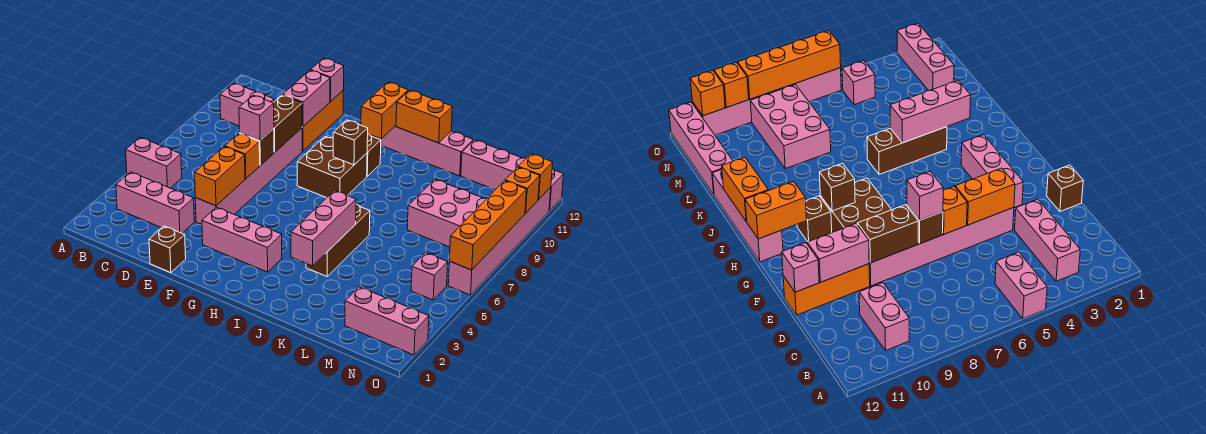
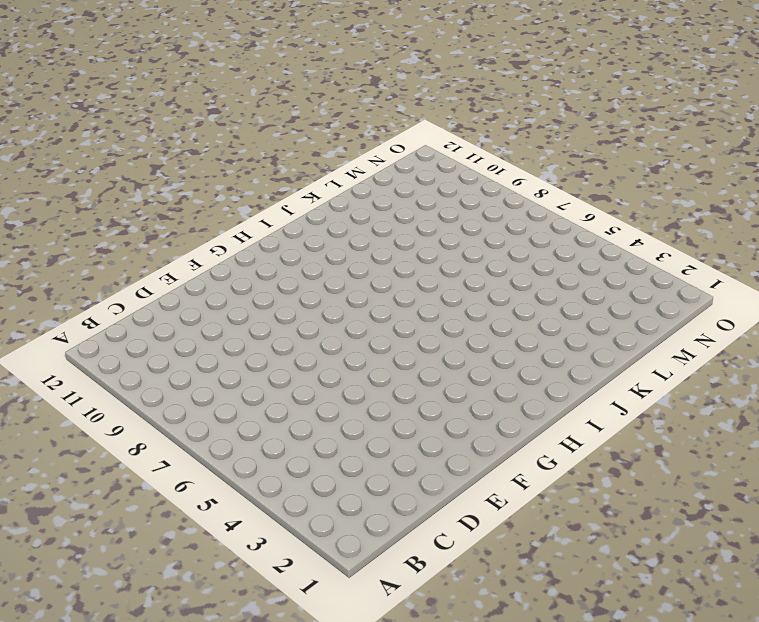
none -> pink 1x2 brick [126,137,182,188]
none -> pink 1x3 brick [116,172,194,233]
none -> pink 1x2 brick [220,83,274,126]
none -> brown 1x1 brick [149,226,186,273]

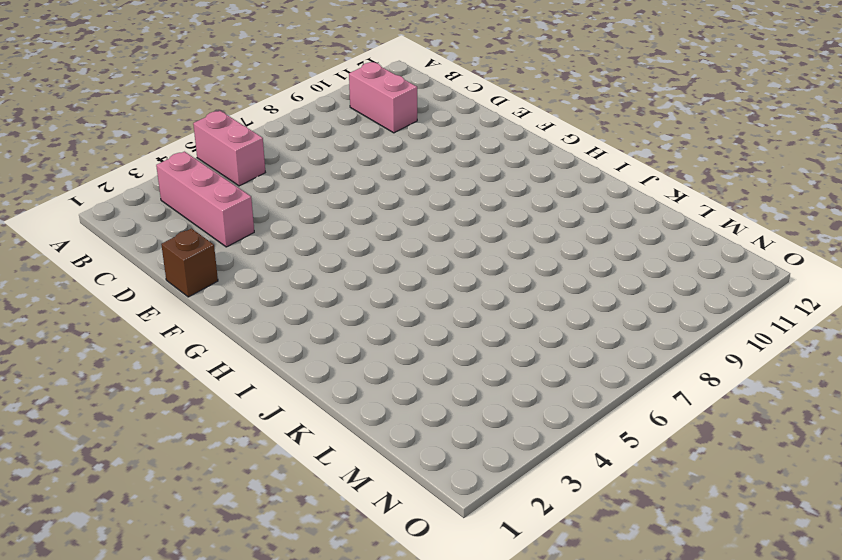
none -> pink 1x6 brick [195,128,302,224]
none -> orange 1x3 brick [302,90,344,151]
none -> pink 1x3 brick [202,207,282,272]
none -> brown 2x2 brick [297,137,367,198]

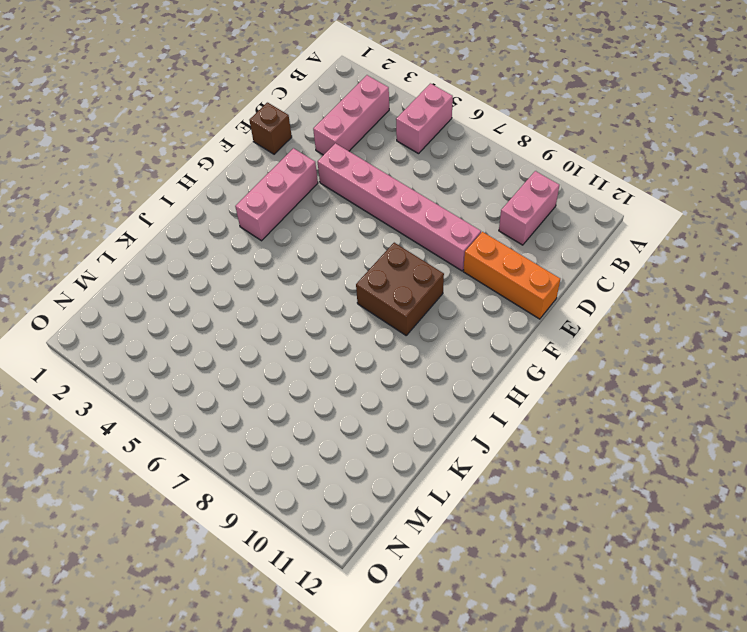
none -> brown 1x1 brick [367,134,381,176]
none -> pink 1x4 brick [374,126,473,176]
none -> brown 1x3 brick [306,204,370,276]
none -> pink 2x3 brick [407,179,486,247]

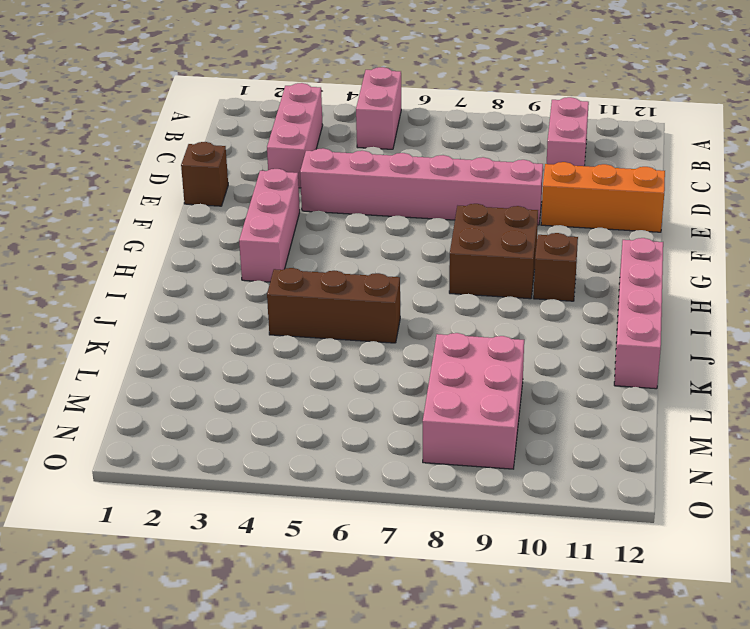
none -> pink 1x4 brick [461,140,563,211]
none -> pink 1x3 brick [345,287,429,355]
none -> pink 1x1 brick [411,253,448,300]
none -> pink 1x6 brick [448,187,551,295]

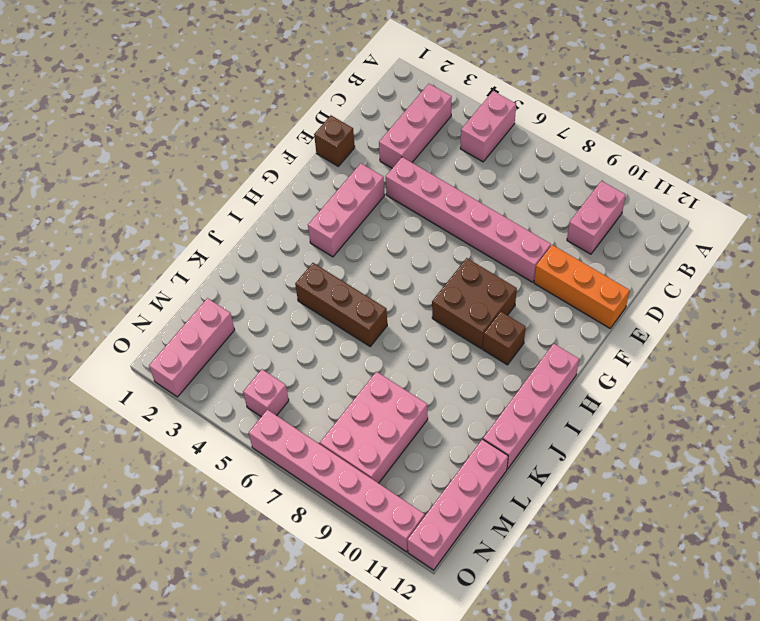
none -> orange 1x2 brick [195,146,245,206]
none -> orange 1x1 brick [225,134,260,179]
none -> brown 1x1 brick [239,129,274,165]
none -> brown 1x2 brick [273,95,302,152]

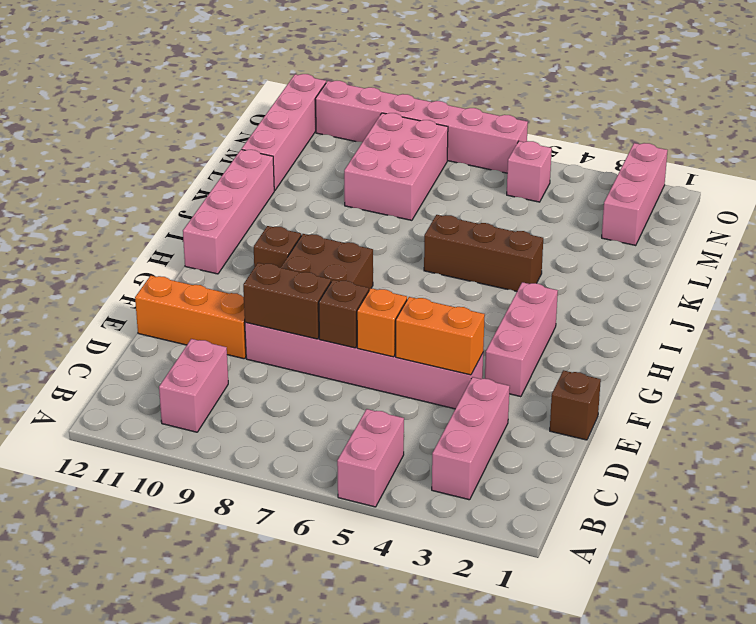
none -> pink 1x2 brick [283,70,330,127]
none -> pink 1x1 brick [311,58,344,101]
none -> brown 1x1 brick [333,120,368,165]
none -> orange 1x2 brick [361,82,408,139]

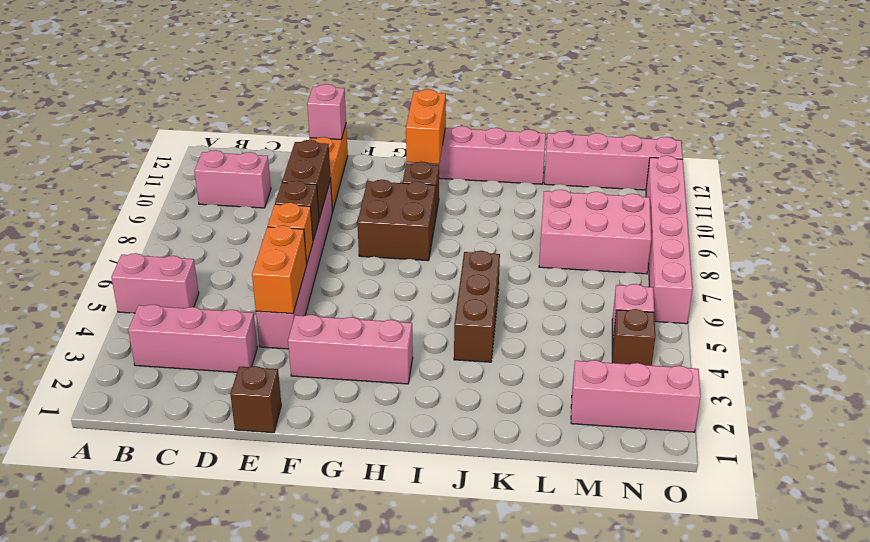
brown 1x1 brick [612,309,655,366] -> brown 1x1 brick moved to [333,120,368,165]
none -> pink 1x2 brick [283,70,330,127]
none -> orange 1x2 brick [396,90,452,143]
none -> pink 1x3 brick [291,191,356,266]
none -> orange 1x4 brick [449,181,527,270]

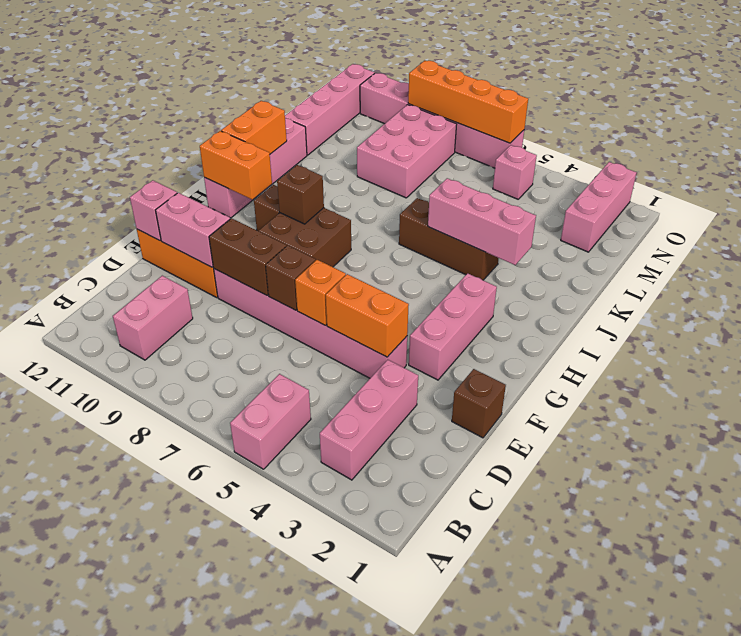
none -> orange 1x1 brick [505,167,540,213]
none -> orange 1x1 brick [518,154,553,199]
none -> pink 1x1 brick [239,95,274,140]

